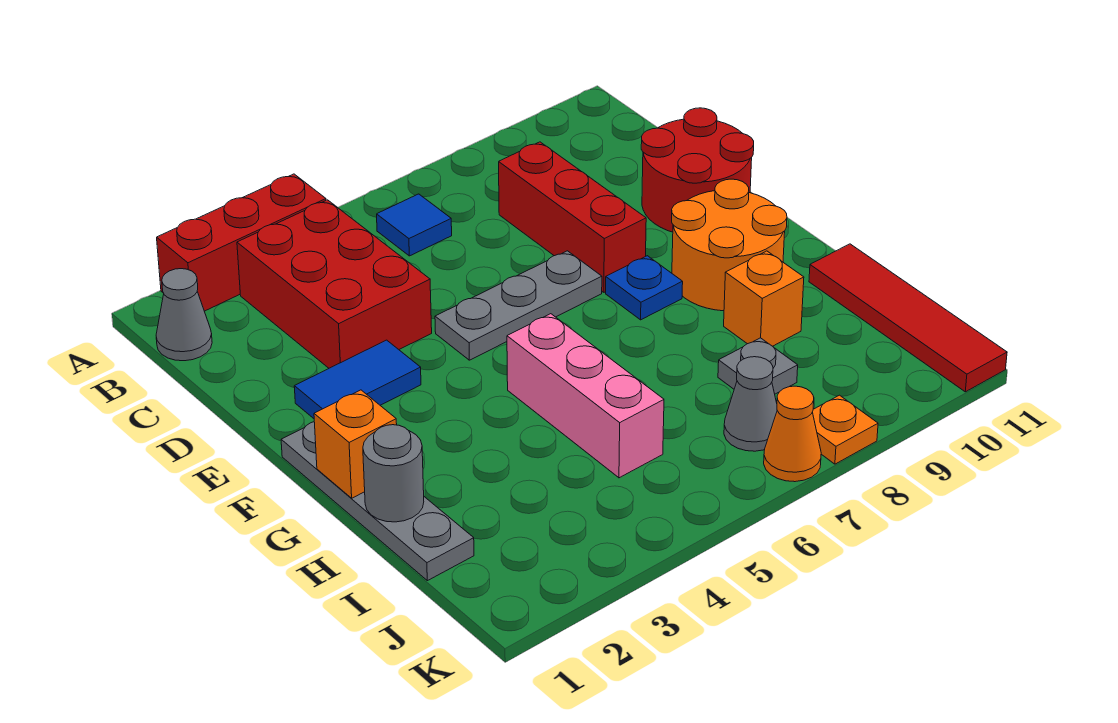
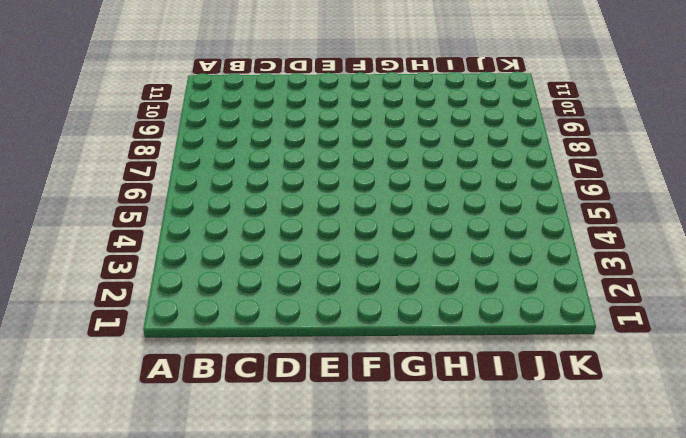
none -> red 1x3 brick [157,174,326,311]
none -> grey 1x1 cone [156,269,212,361]
none -> red 2x3 brick [237,200,432,368]

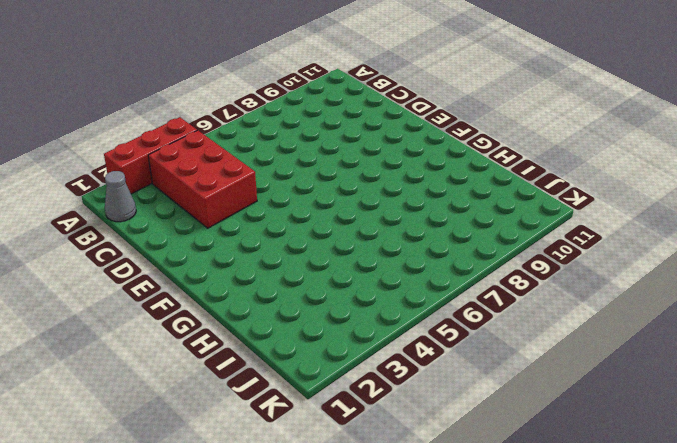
none -> blue 1x1 tile [377,194,452,256]
none -> red 1x3 brick [499,142,646,292]
none -> red 2x2 round brick [641,108,754,232]

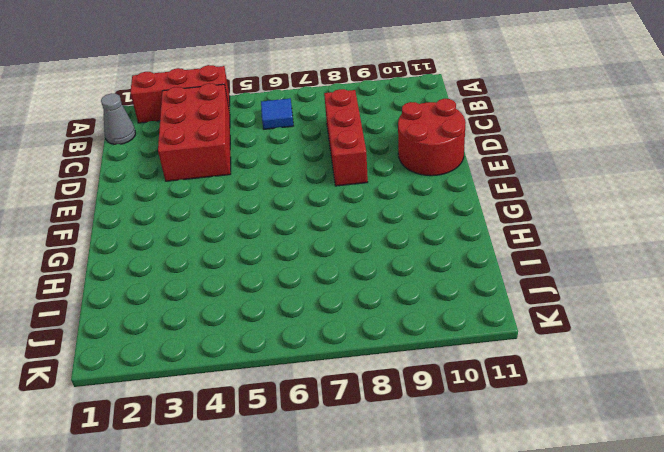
none -> blue 1x2 tile [294,340,421,418]
none -> grey 1x3 plate [435,251,602,360]
none -> grey 1x4 plate [281,422,474,581]

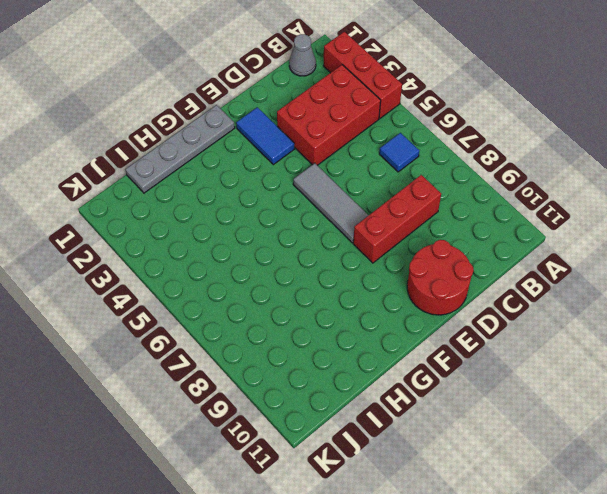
grey 1x3 tile [293,163,368,243] -> grey 1x3 plate [435,251,602,360]
none -> blue 1x1 plate [606,256,683,320]
none -> orange 2x2 round brick [672,179,787,311]
none -> pink 1x3 brick [507,314,664,478]

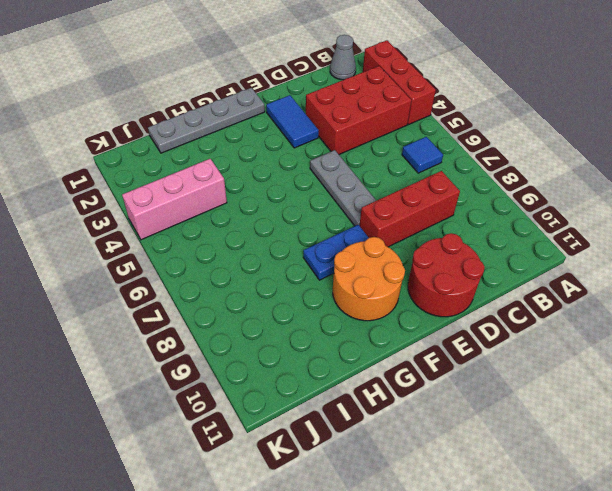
blue 1x2 plate [303,225,369,280] -> blue 1x1 plate [606,256,683,320]
pink 1x3 brick [122,159,227,240] -> pink 1x3 brick moved to [507,314,664,478]
none -> orange 1x1 brick [724,251,804,346]
none -> red 1x4 tile [809,244,1007,392]
none -> grey 1x1 plate [718,338,798,394]

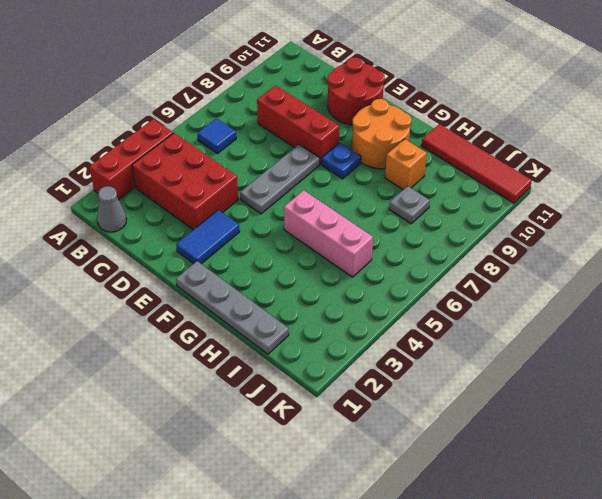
none -> grey 1x1 cone [724,357,777,451]
none -> orange 1x1 cone [764,386,821,482]
none -> orange 1x1 plate [813,395,878,464]

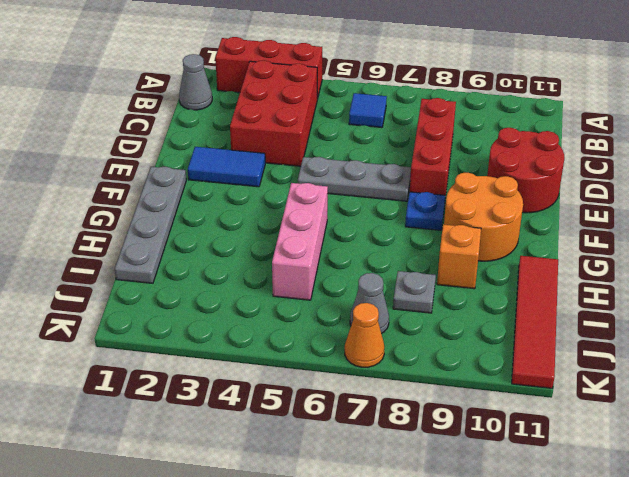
none -> orange 1x1 plate [813,395,878,464]
none -> orange 1x1 brick [314,390,397,498]
none -> grey 1x1 round brick [363,425,424,522]

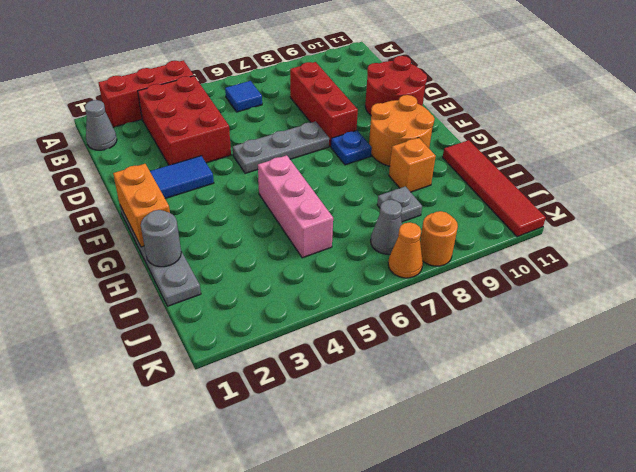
orange 1x2 brick [113,164,170,247] -> orange 1x1 brick [314,390,397,498]
orange 1x1 round brick [420,211,458,266] -> orange 1x1 plate [813,395,878,464]

